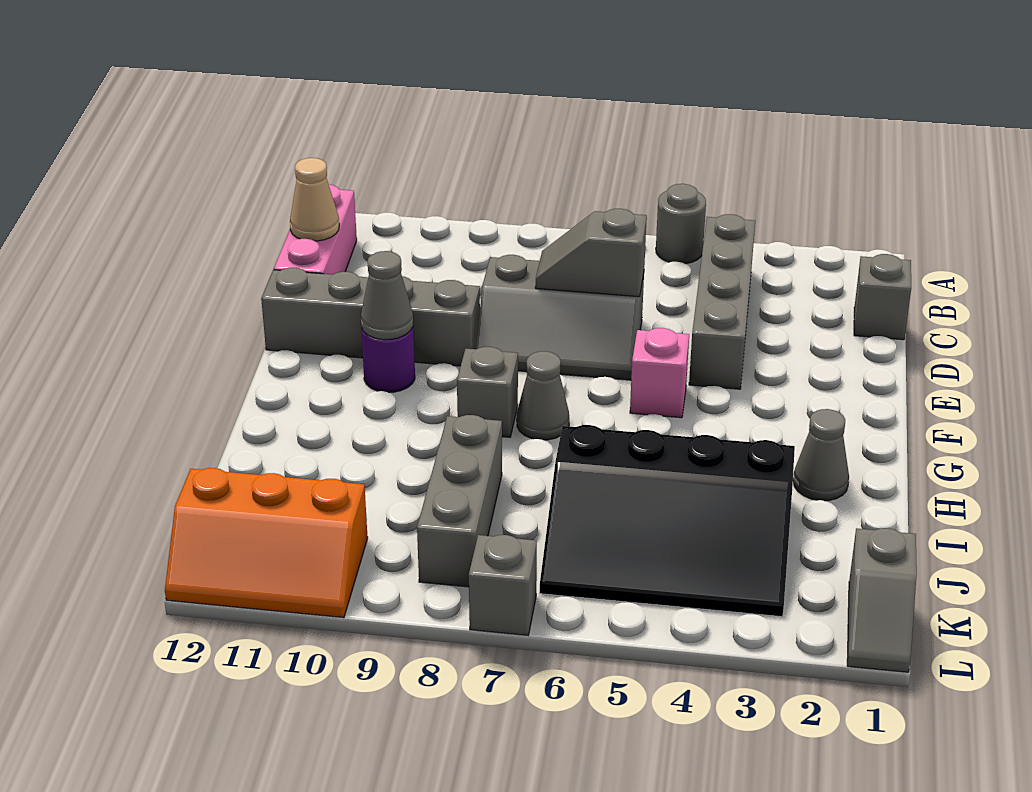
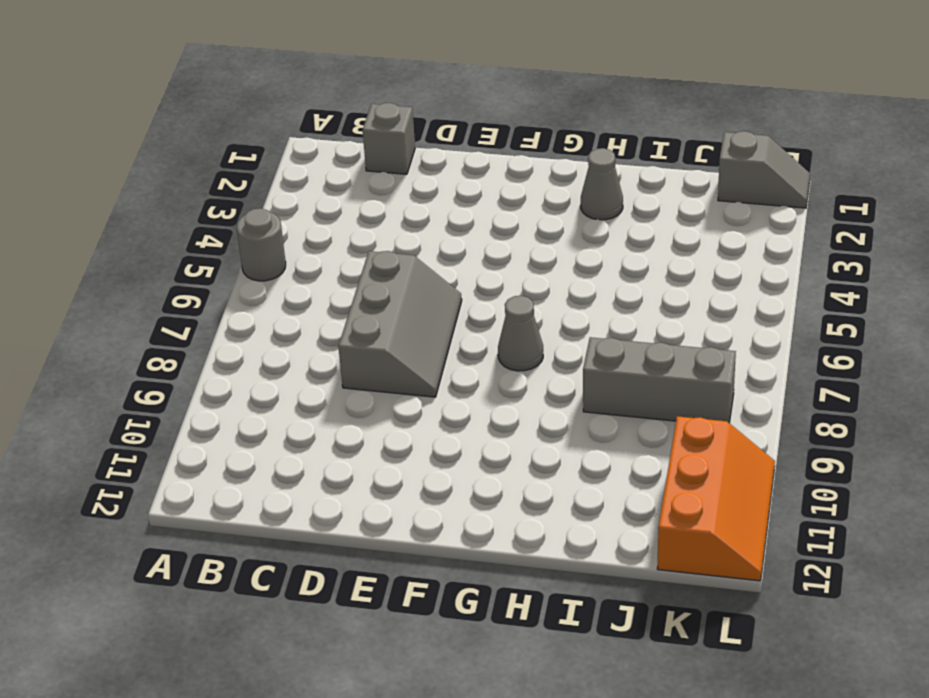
none -> grey 1x4 brick [689,214,755,389]
none -> pink 1x3 brick [274,185,357,275]
none -> grey 1x4 brick [261,268,480,366]

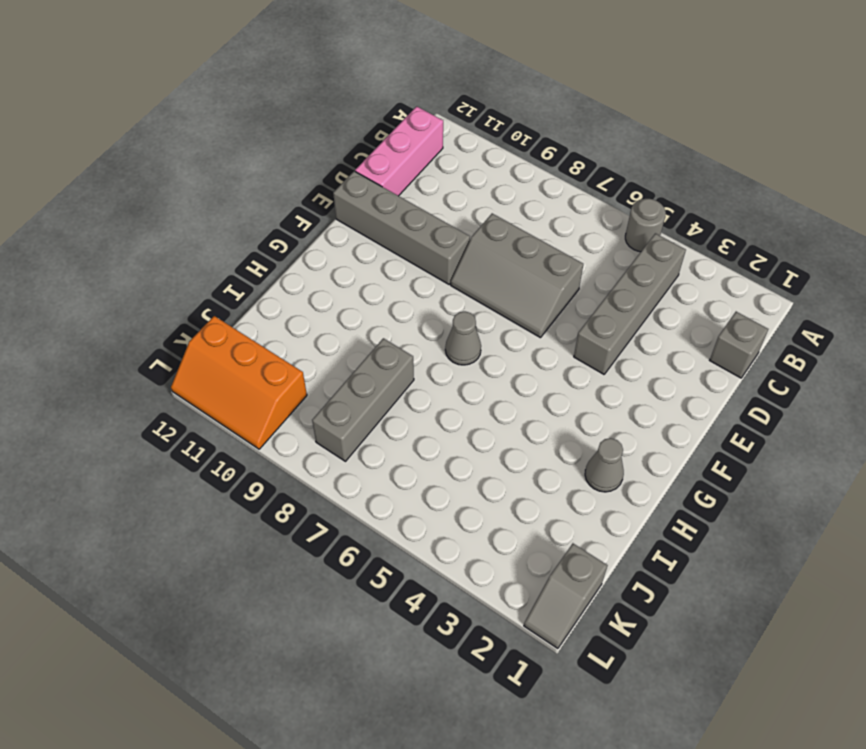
none -> pink 1x1 brick [630,328,689,418]
none -> purple 1x1 round brick [361,328,415,392]
none -> grey 1x1 brick [457,347,518,437]

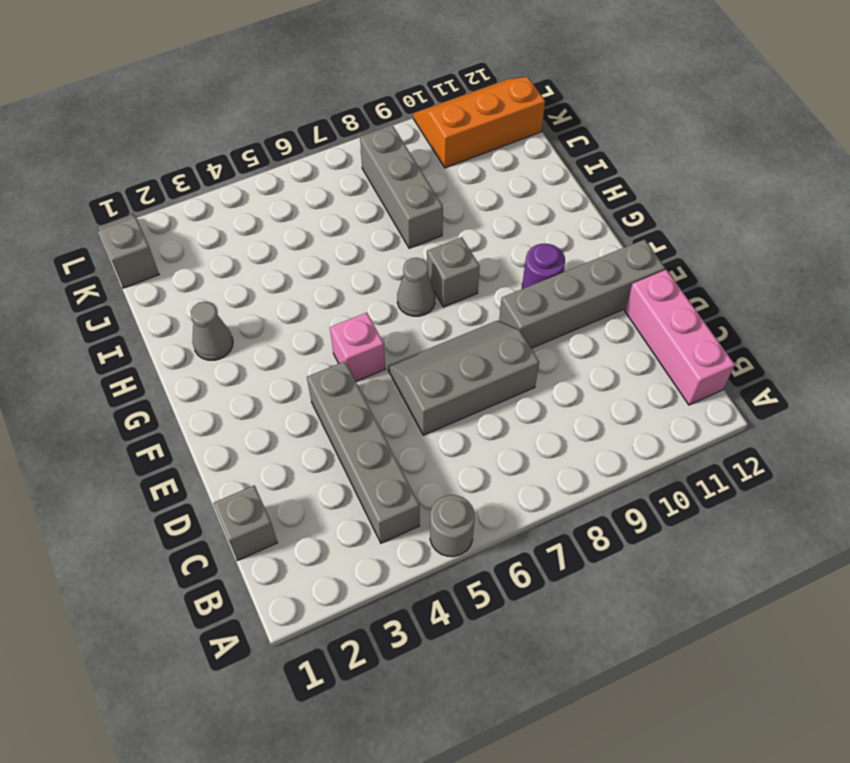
none -> black 3x4 slope [540,425,795,617]
none -> grey 1x1 brick [469,535,537,635]
none -> tan 1x1 cone [290,158,339,241]

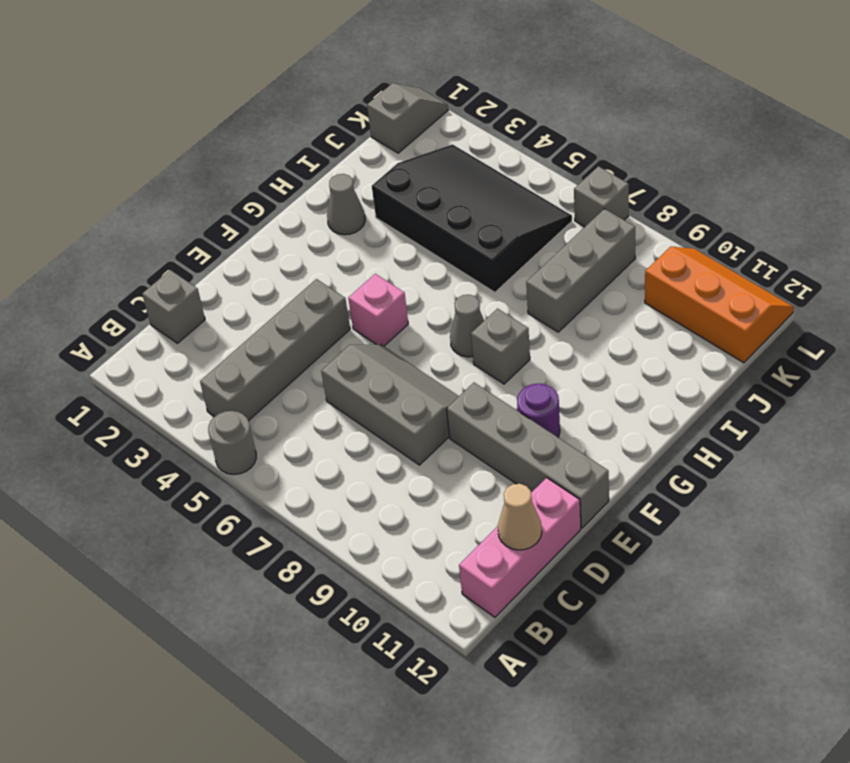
none -> grey 1x2 slope [535,209,647,297]
none -> grey 1x1 cone [361,251,413,340]

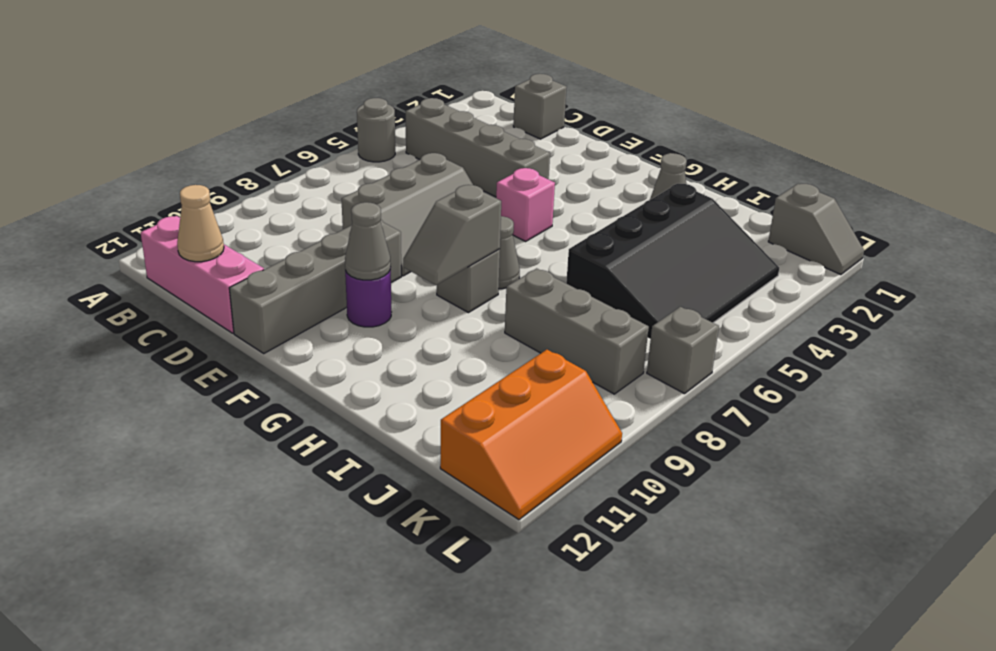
grey 1x2 slope [403,185,501,285] -> grey 1x2 slope moved to [535,209,647,297]

